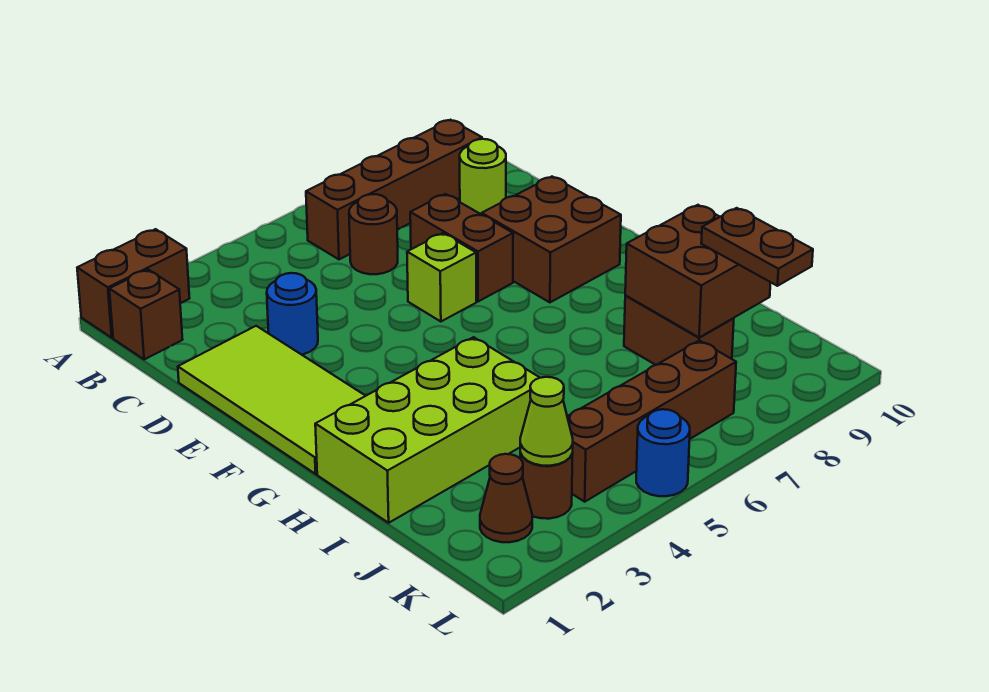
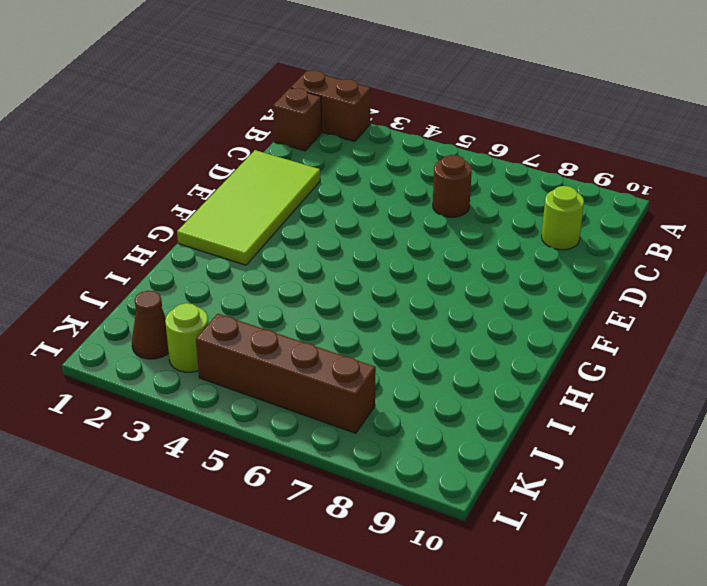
lime 1x1 round brick [165,303,208,372] -> brown 1x1 round brick [520,453,573,519]
none -> brown 1x4 brick [306,120,482,259]
none -> blue 1x1 round brick [267,273,318,355]
none -> brown 1x2 brick [410,194,513,302]

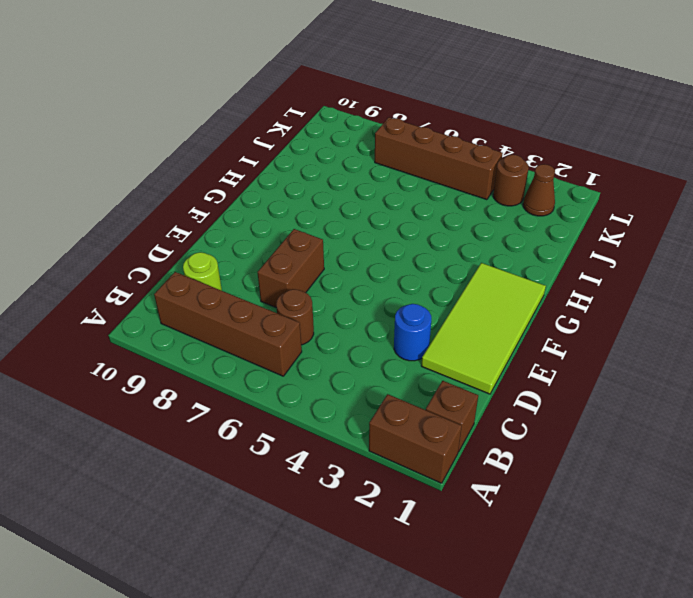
none -> lime 1x1 brick [407,233,476,322]
none -> brown 2x2 brick [482,177,621,302]
none -> lime 2x4 brick [315,337,540,523]

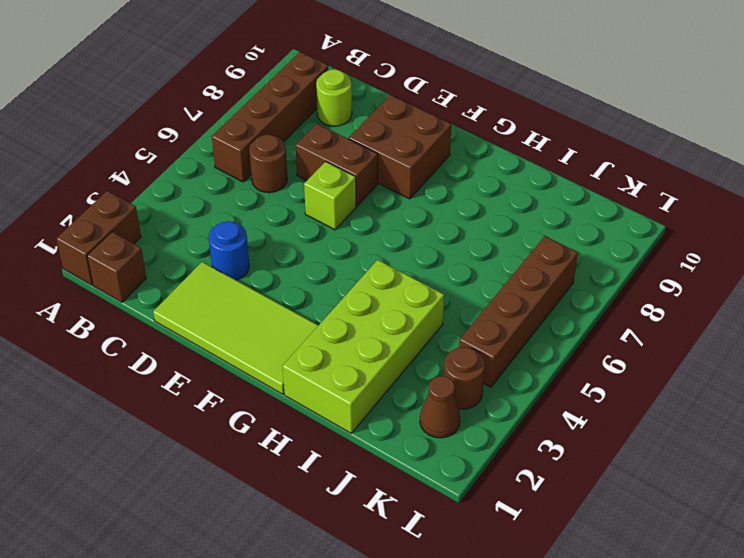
none -> brown 1x2 brick [624,296,734,365]
none -> blue 1x1 round brick [636,409,690,496]
none -> brown 2x2 brick [625,205,771,337]

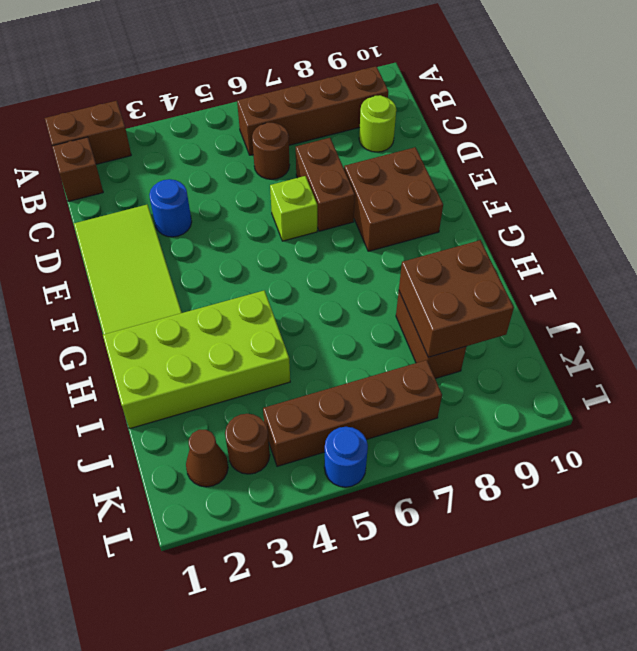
none -> lime 1x1 cone [520,377,573,466]
none -> brown 1x2 plate [701,208,813,286]

